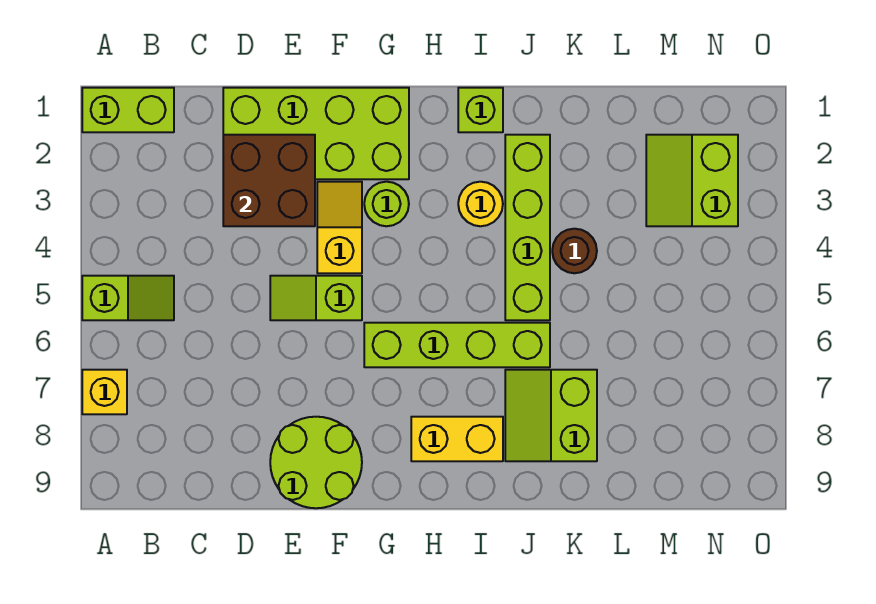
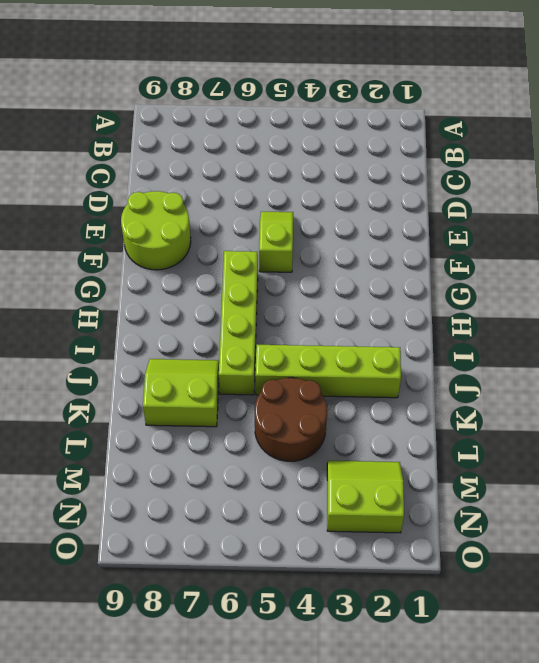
brown 2x2 round brick [254,378,327,461] -> brown 1x1 round brick [552,229,597,273]
none -> lime 1x2 brick [82,88,174,132]
none -> lime 1x2 slope [82,276,174,320]
none -> yellow 1x1 brick [82,370,127,414]

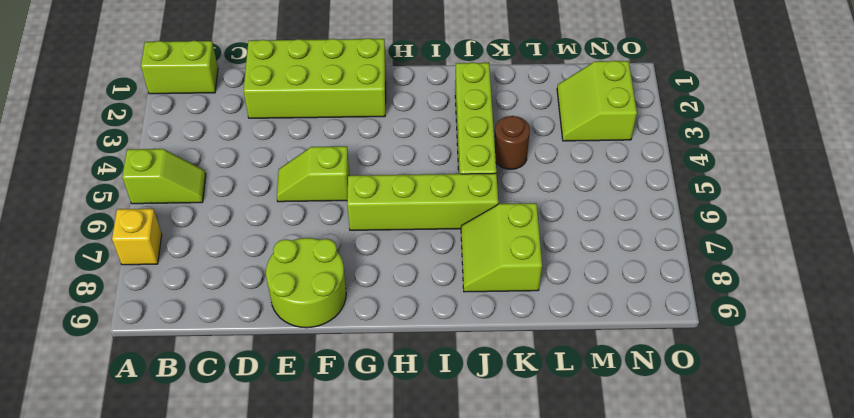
none -> yellow 1x2 slope [317,182,362,273]
none -> lime 1x1 round brick [364,182,409,226]
none -> yellow 1x2 brick [411,417,503,461]

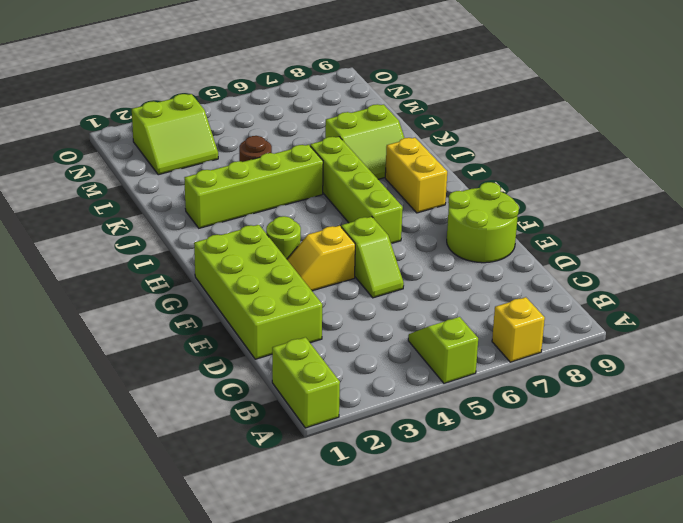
none -> lime 1x1 brick [458,88,503,132]
none -> yellow 1x1 round brick [458,182,503,226]
none -> brown 2x2 brick [223,135,315,226]

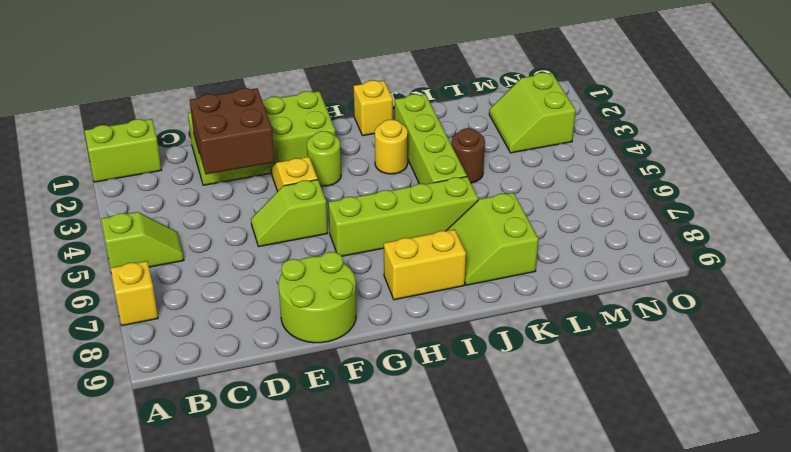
yellow 1x1 brick [354,80,393,136] -> lime 1x1 brick [458,88,503,132]

